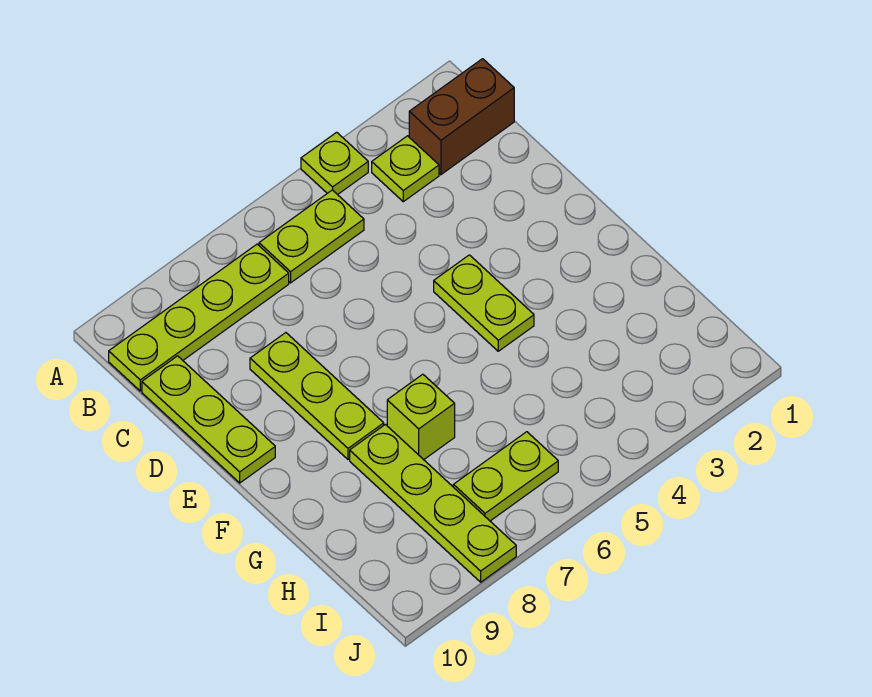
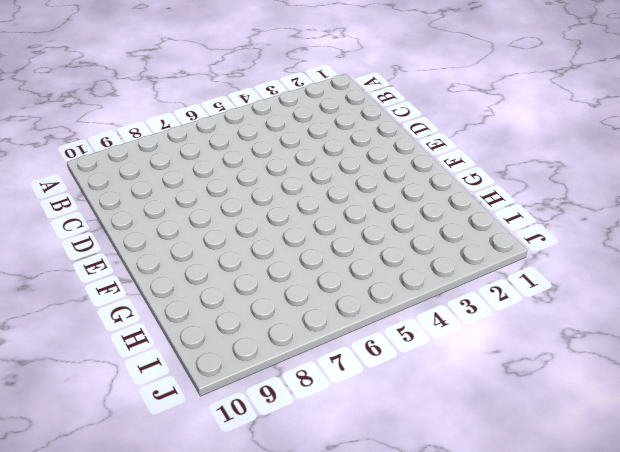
none -> lime 1x1 plate [301,132,368,195]
none -> brown 1x2 brick [409,59,514,175]

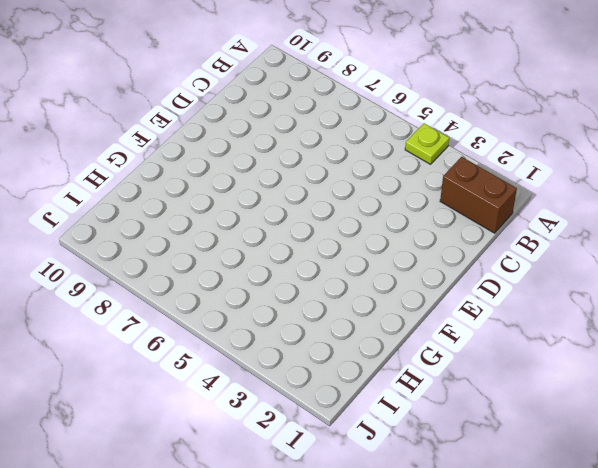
none -> lime 1x1 plate [372,136,439,202]
none -> lime 1x2 plate [259,190,364,283]

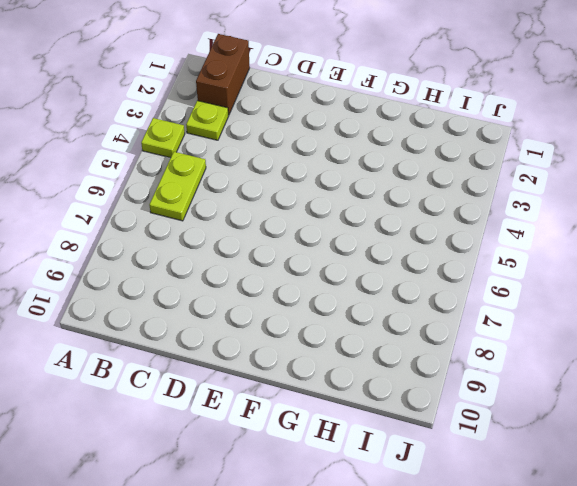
none -> lime 1x4 plate [109,244,289,391]
none -> lime 1x3 plate [142,356,275,483]

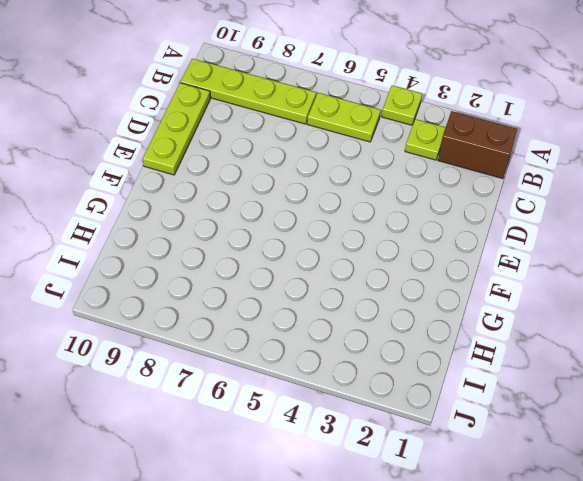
none -> lime 1x3 plate [250,333,384,459]
none -> lime 1x2 plate [434,255,534,351]

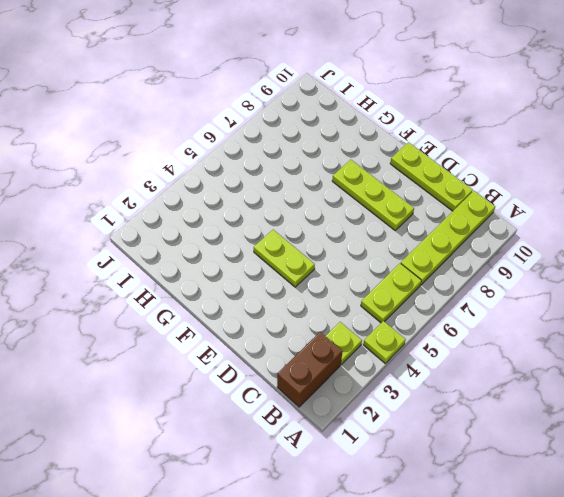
none -> lime 1x1 brick [387,374,455,460]
none -> lime 1x4 plate [350,424,516,582]

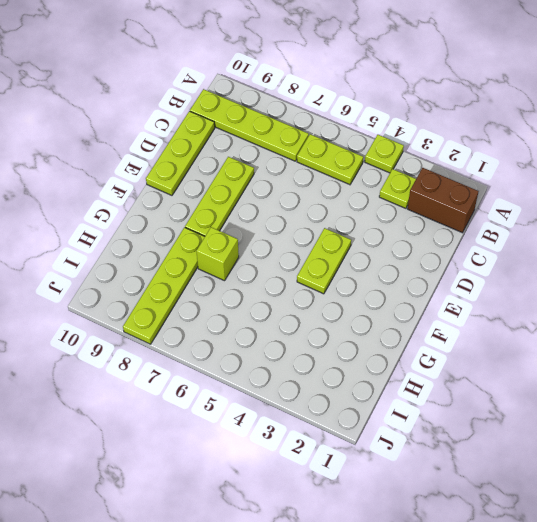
none -> lime 1x2 plate [453,432,558,521]

